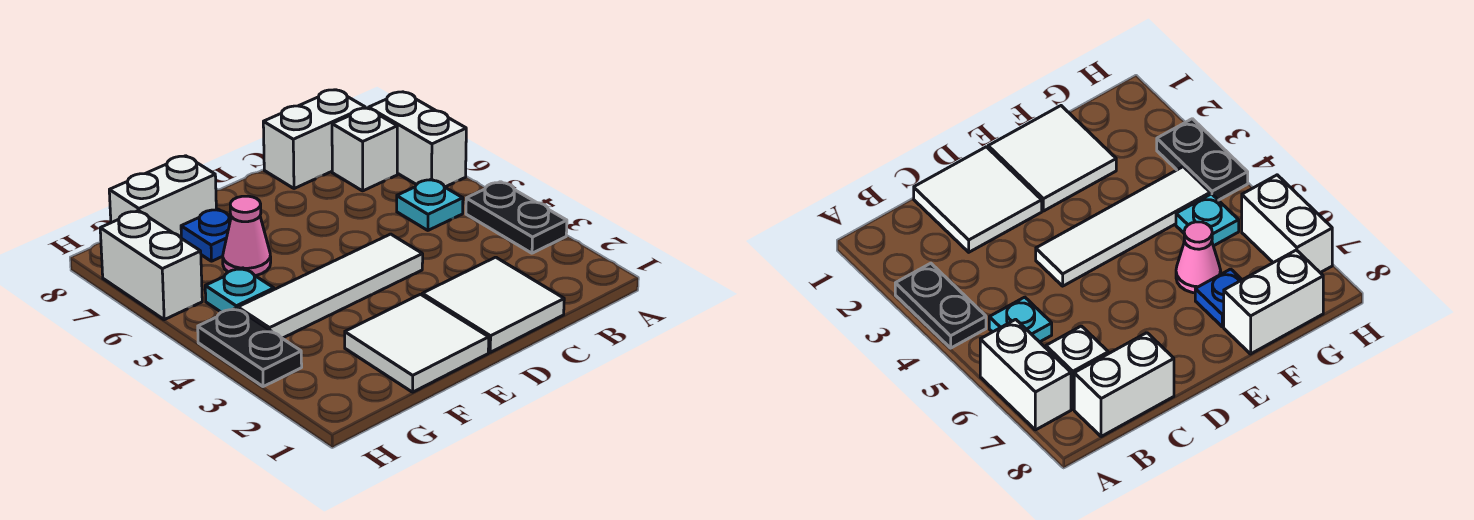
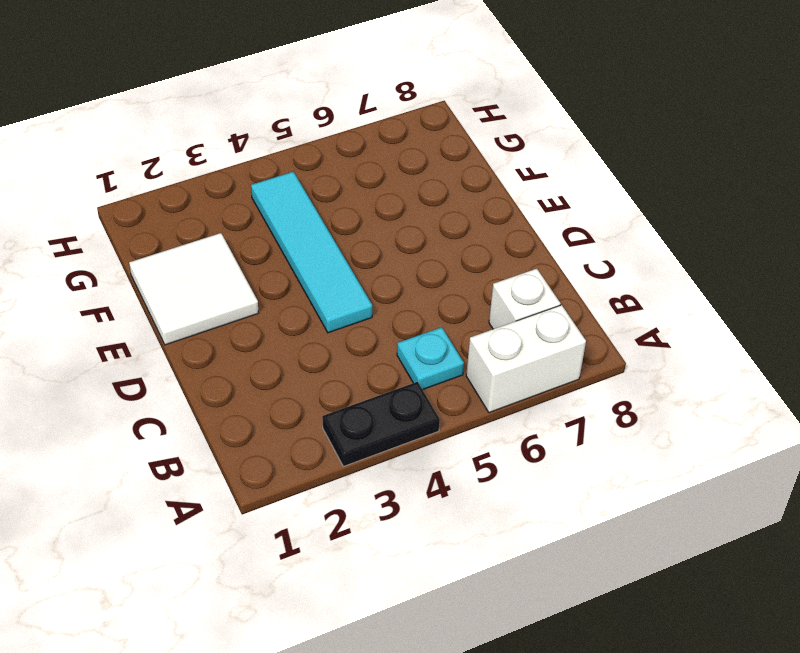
cyan 1x4 tile [251,172,372,333] -> white 1x4 tile [238,234,423,338]
none -> white 1x2 brick [263,90,365,189]
none -> white 2x2 tile [422,257,564,352]
none -> pink 1x1 cone [223,196,271,276]

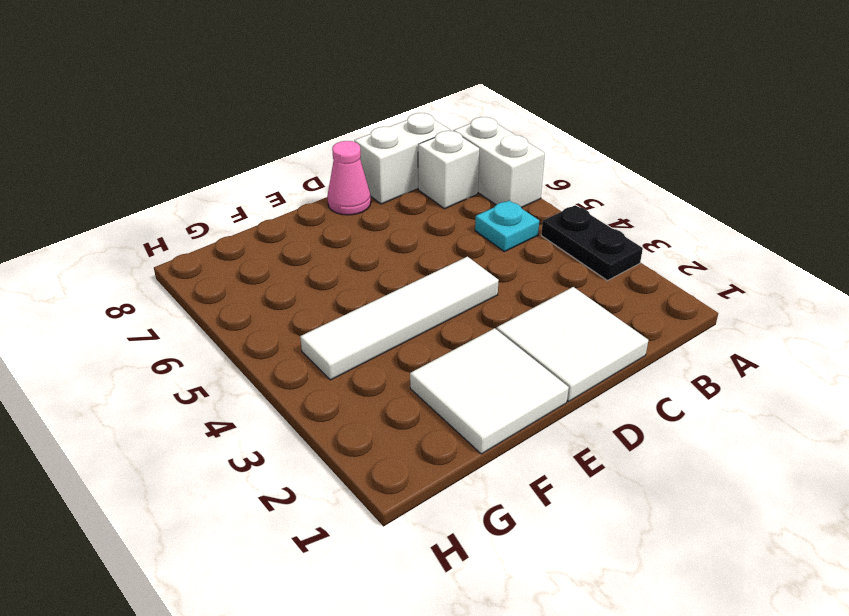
pink 1x1 cone [327,141,371,215] -> pink 1x1 cone moved to [223,196,271,276]
none -> blue 1x1 plate [181,209,231,261]
none -> white 1x2 brick [109,156,216,238]
none -> cyan 1x1 plate [205,268,274,312]

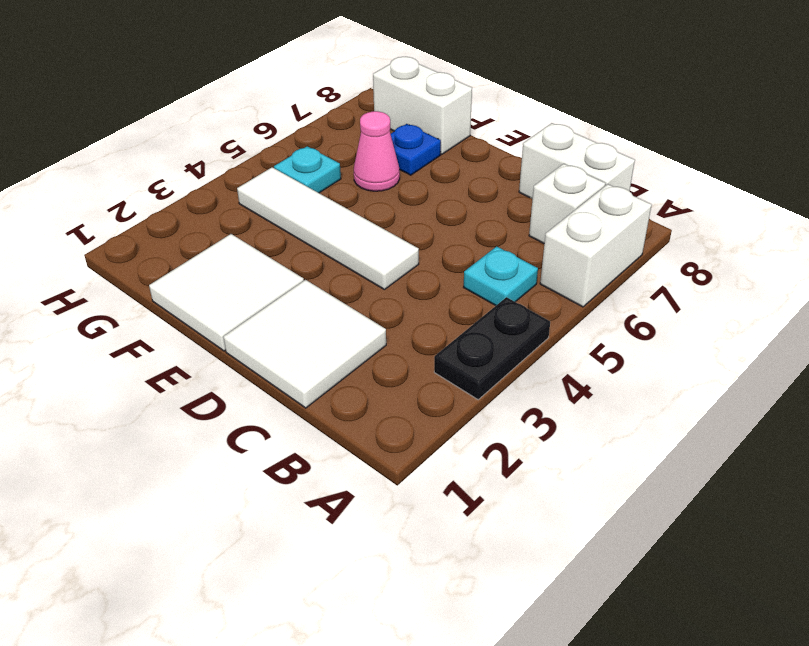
none -> black 1x2 plate [198,308,302,386]
none -> white 1x2 brick [100,211,202,320]

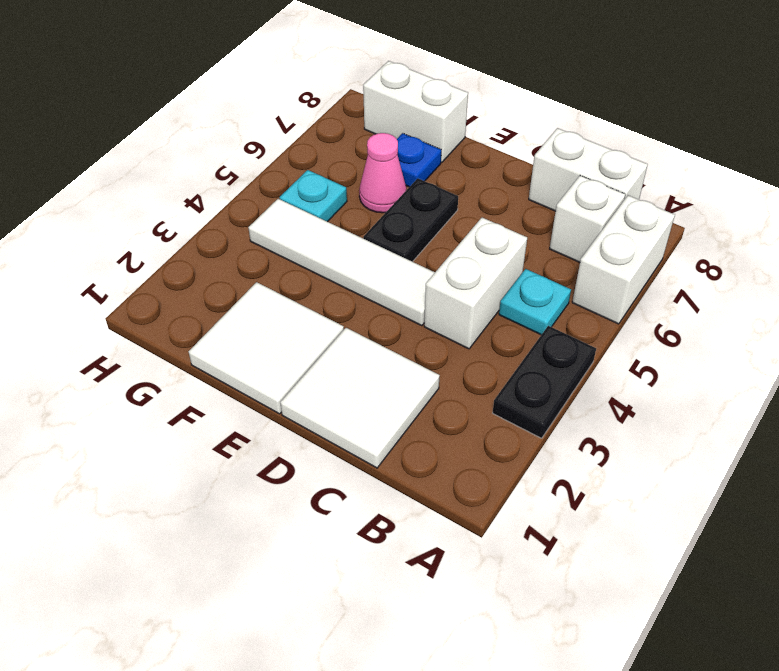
white 1x2 brick [424,218,527,349] -> white 1x2 brick moved to [100,211,202,320]
black 1x2 plate [363,178,458,262] -> black 1x2 plate moved to [198,308,302,386]

